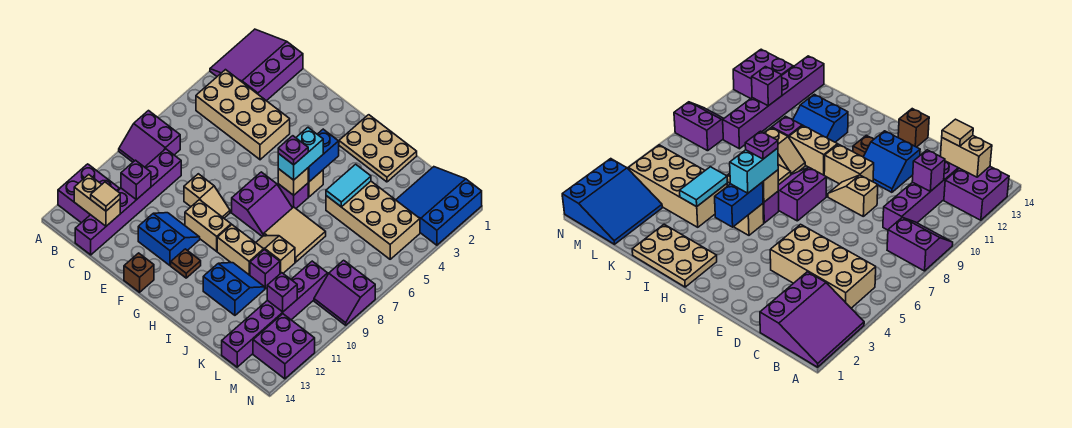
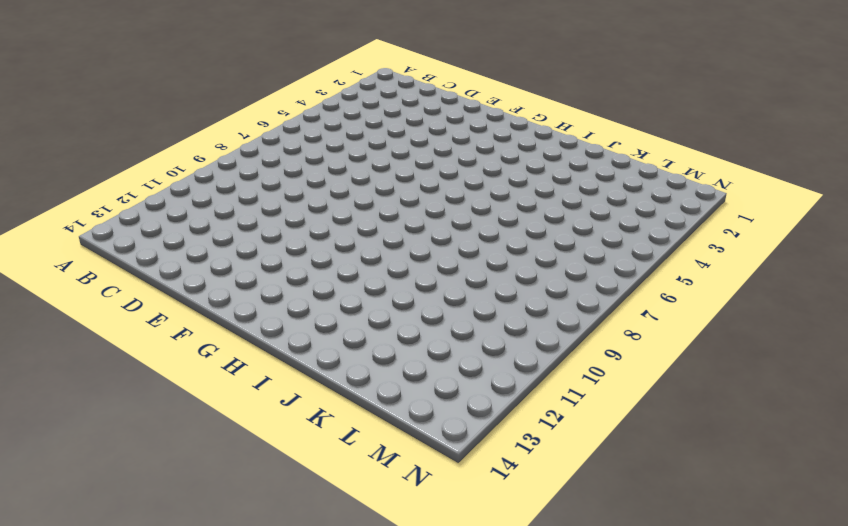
none -> purple 3x3 slope [210,29,303,101]
none -> purple 2x2 slope [119,111,180,167]
none -> purple 2x2 brick [58,164,119,223]
none -> tan 2x4 brick [196,70,290,160]

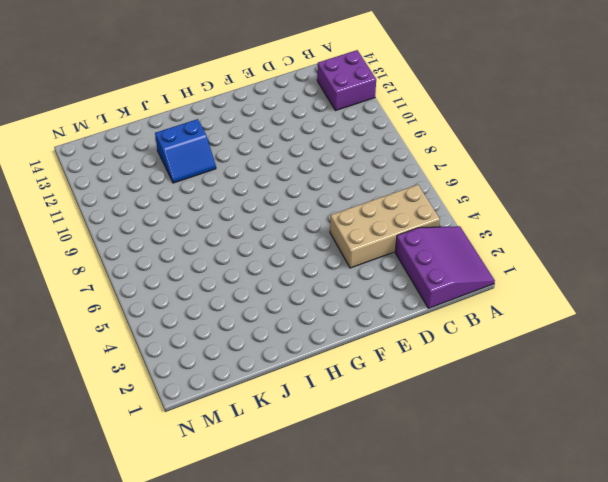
none -> purple 2x2 slope [119,111,180,167]
none -> purple 1x6 brick [75,149,181,255]
none -> tan 1x2 slope [184,174,230,218]
none -> blue 2x2 slope [138,213,200,265]

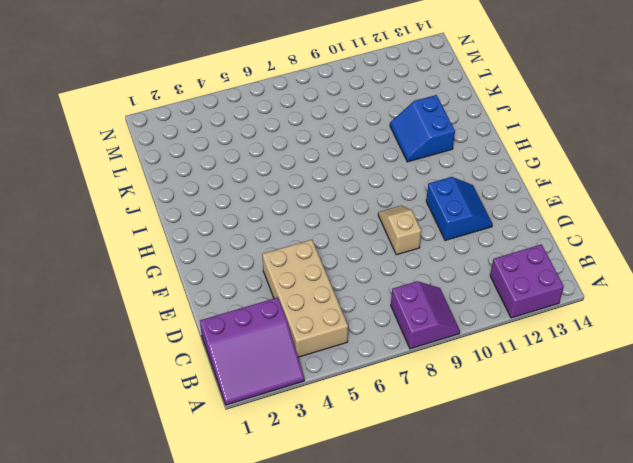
blue 2x2 slope [426,177,492,241] -> blue 2x2 slope turned to [138,213,200,265]
none -> purple 1x6 brick [75,149,181,255]
none -> tan 1x2 brick [185,200,231,251]
none -> brown 1x1 brick [124,253,154,292]
none -> purple 2x2 slope [232,172,292,237]

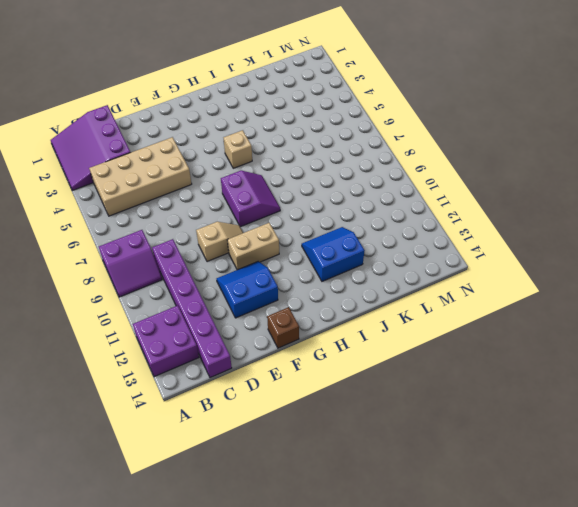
none -> brown 1x1 plate [171,249,201,278]
none -> tan 2x3 plate [339,115,417,182]
none -> purple 1x1 brick [278,183,308,208]
none -> tan 1x2 brick [217,225,264,275]

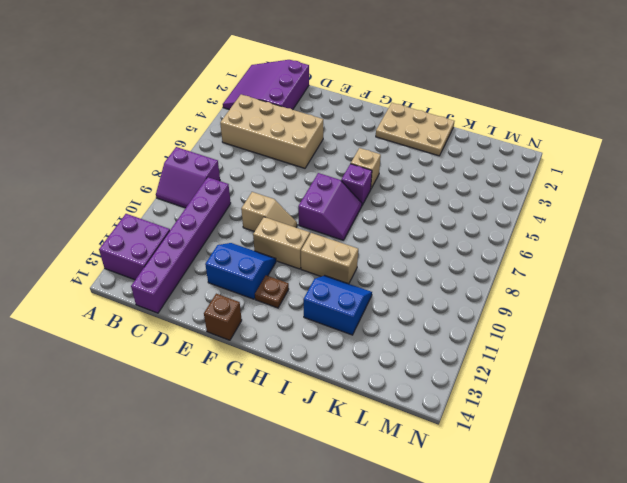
none -> tan 2x2 tile [264,207,326,262]
none -> tan 1x2 slope [256,236,295,274]
none -> tan 2x4 brick [326,181,420,259]
none -> purple 1x1 brick [250,250,280,289]

